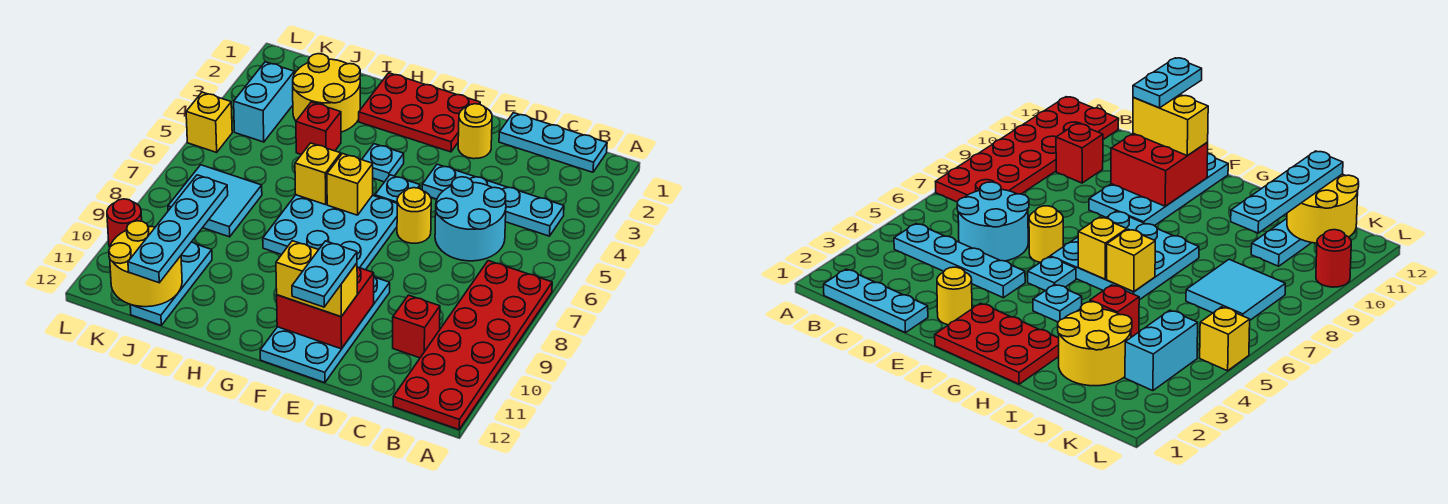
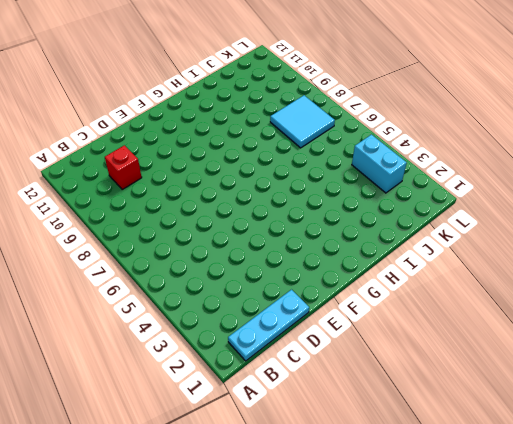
none -> red 2x6 plate [393,261,552,430]
none -> cyan 1x4 plate [422,164,564,236]
none -> cyan 2x2 round brick [435,177,506,261]

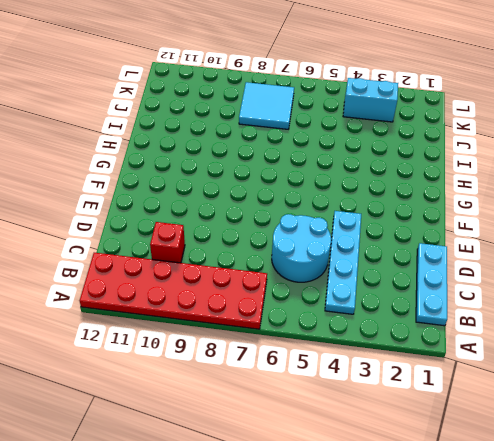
none -> yellow 1x1 round brick [458,104,492,159]
none -> yellow 1x1 round brick [397,188,431,243]
none -> cyan 2x4 plate [260,277,390,383]

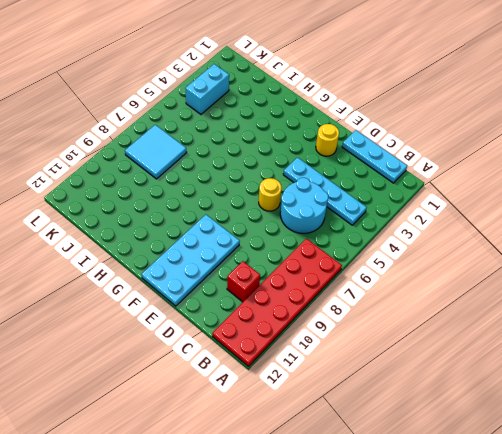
none -> red 2x3 plate [359,73,480,152]
none -> cyan 1x1 plate [375,175,420,203]
none -> cyan 3x3 plate [263,195,397,270]

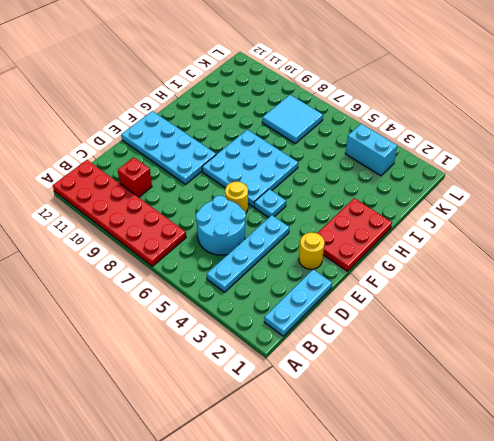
none -> cyan 1x1 plate [362,144,404,182]
none -> yellow 2x2 round brick [293,54,360,132]
none -> red 1x1 brick [296,102,341,155]

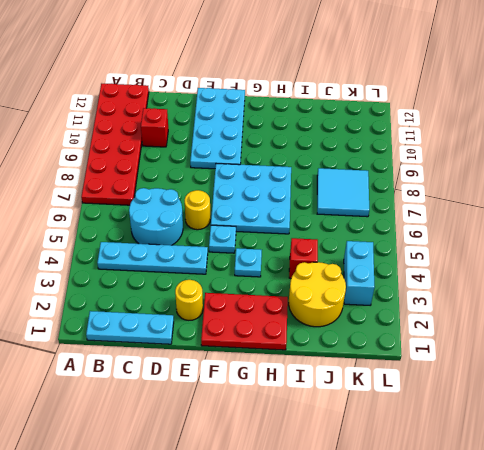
none -> cyan 1x3 plate [130,242,212,325]
none -> yellow 1x1 brick [186,92,232,152]
none -> red 1x1 round brick [107,199,142,247]

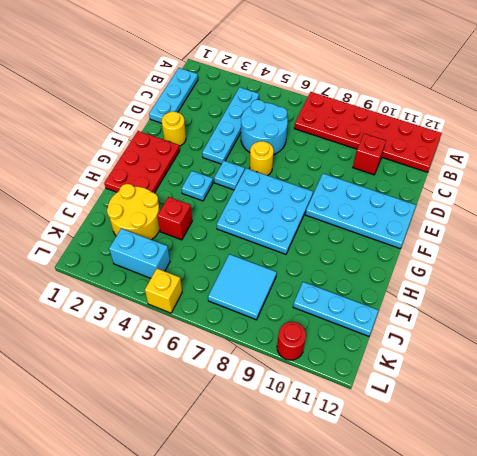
none -> red 2x2 brick [277,267,374,349]
none -> yellow 1x1 brick [327,154,373,215]
none -> yellow 1x1 brick [295,143,341,205]

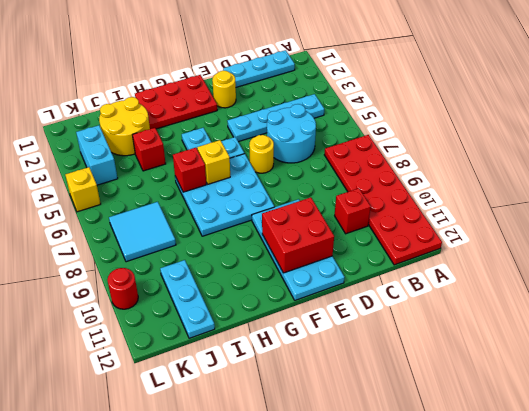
red 1x1 brick [173,148,206,192] -> yellow 1x1 brick [295,143,341,205]
none -> yellow 2x2 round brick [109,221,182,307]
none -> yellow 1x2 brick [276,241,357,317]
none -> cyan 1x4 plate [128,175,228,283]

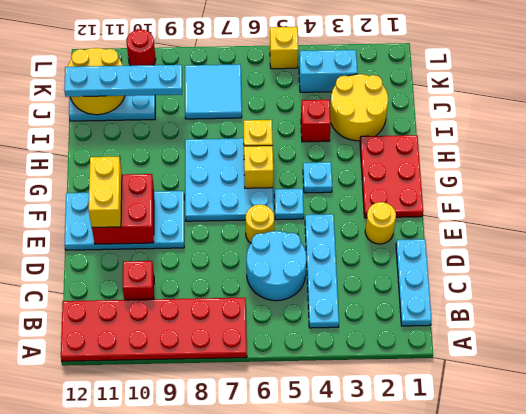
none -> cyan 1x2 plate [292,241,357,307]

